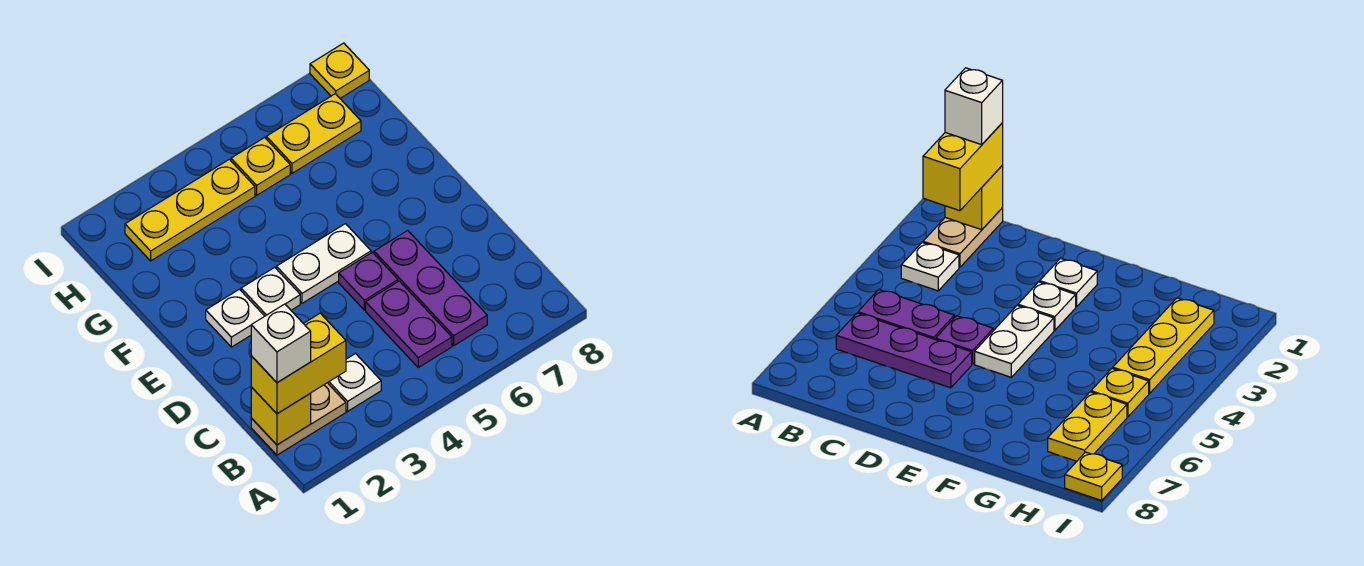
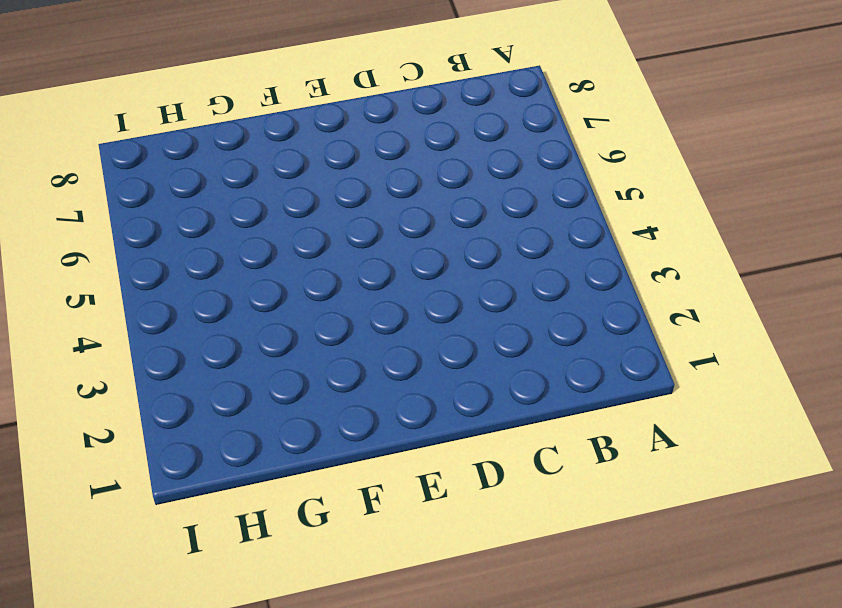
none -> tan 1x2 plate [251,383,346,455]
none -> white 1x1 plate [328,354,381,411]
none -> purple 1x2 plate [366,281,452,367]

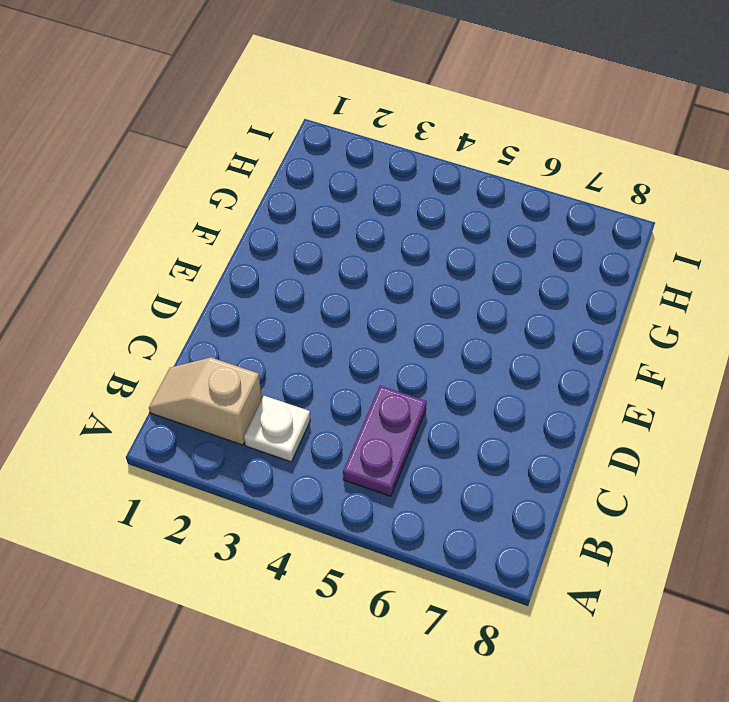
tan 1x2 slope [149,357,262,445] -> tan 1x2 plate [251,383,346,455]
none -> purple 1x3 plate [374,230,487,346]
none -> purple 1x1 plate [339,252,398,310]
none -> white 1x1 plate [206,289,265,347]

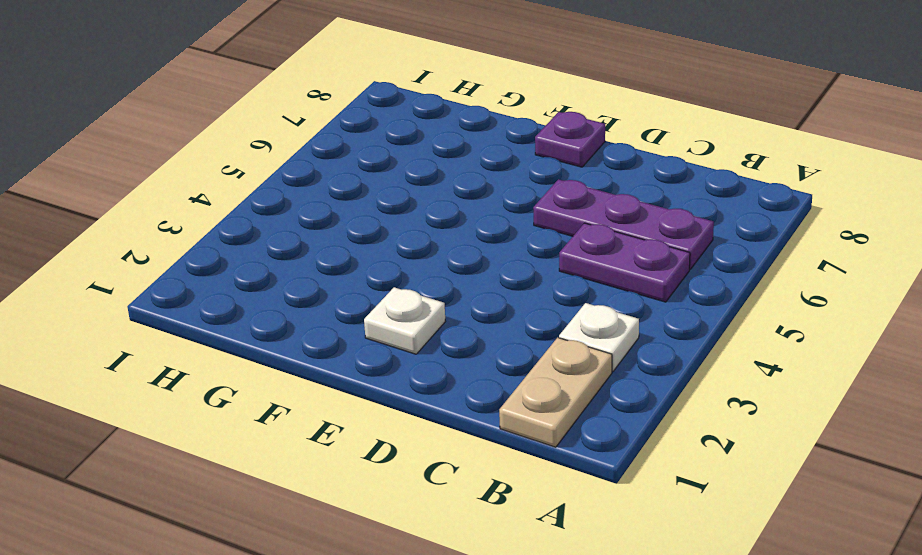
purple 1x1 plate [535,112,605,167] -> purple 1x1 plate moved to [339,252,398,310]
none -> white 1x1 plate [241,267,300,316]
none -> white 1x2 plate [276,224,371,303]
none -> yellow 1x3 plate [125,159,255,261]

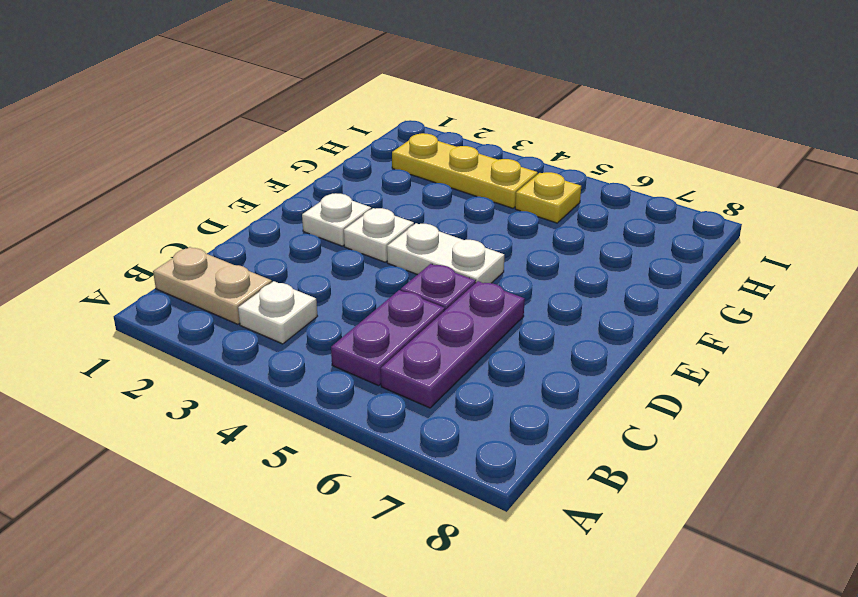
none -> yellow 1x2 plate [266,94,361,173]
none -> yellow 1x1 plate [310,43,369,98]
none -> yellow 1x1 brick [251,387,311,445]

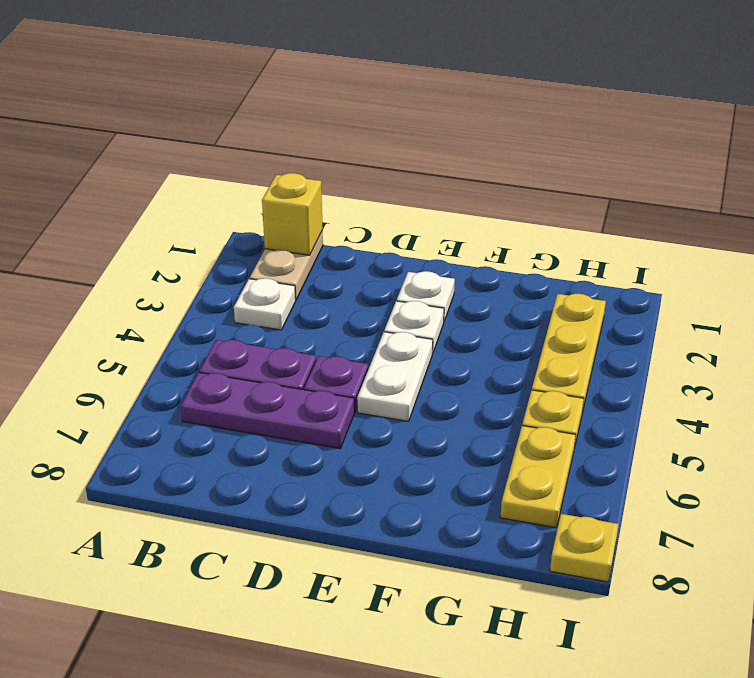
none -> yellow 1x2 brick [251,313,346,414]
none -> white 1x1 brick [251,304,311,383]

